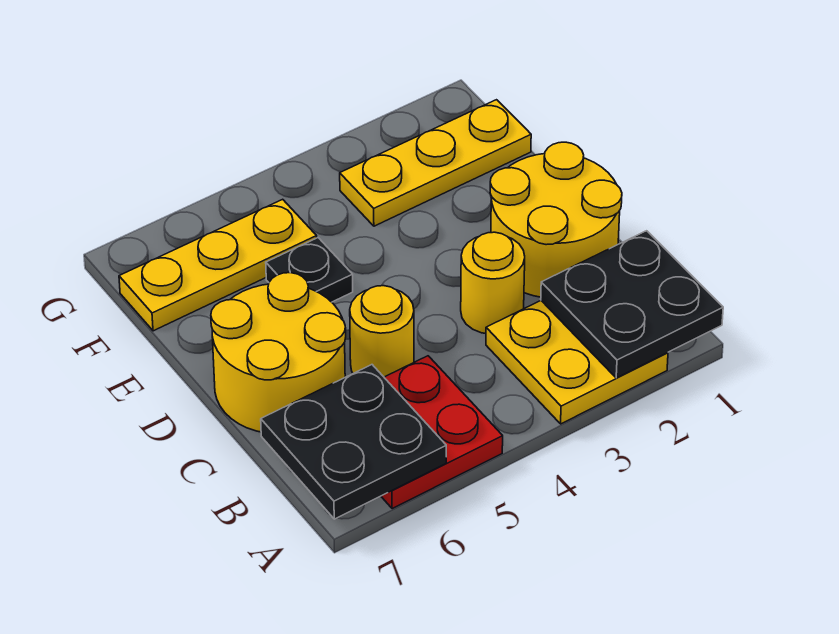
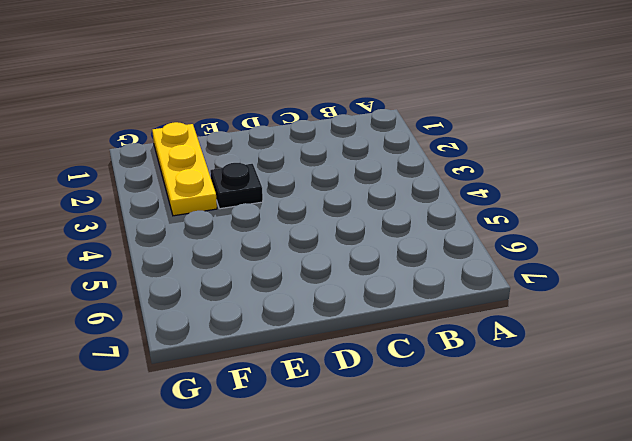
black 1x1 plate [210,163,263,209] -> black 1x1 plate moved to [266,238,353,302]
none -> yellow 2x2 plate [486,301,668,424]
none -> red 2x2 plate [381,356,503,509]

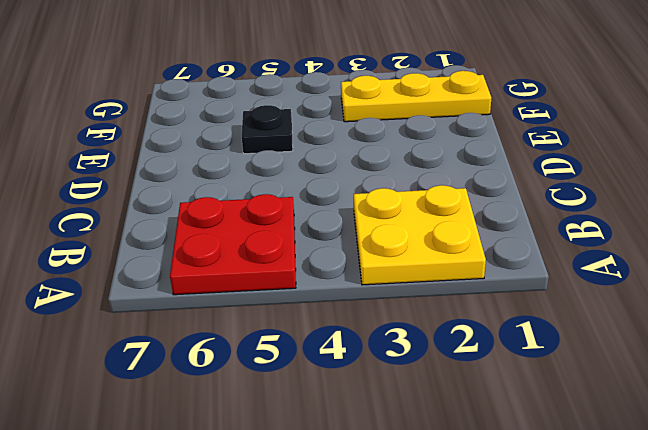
none -> yellow 2x2 round brick [490,142,622,297]
none -> yellow 1x1 round brick [461,232,525,333]

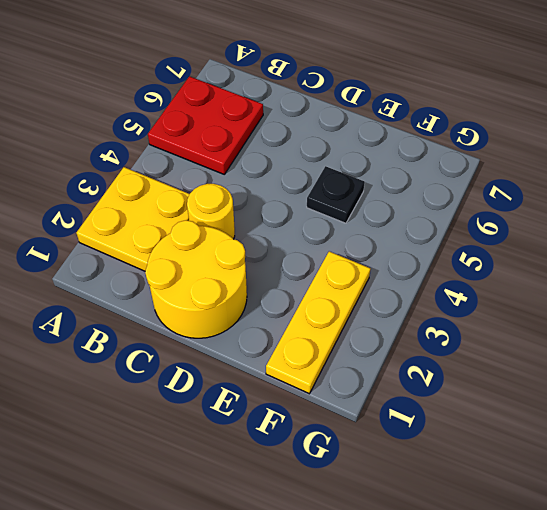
none -> yellow 1x1 round brick [350,286,414,377]
none -> yellow 2x2 round brick [211,273,346,432]

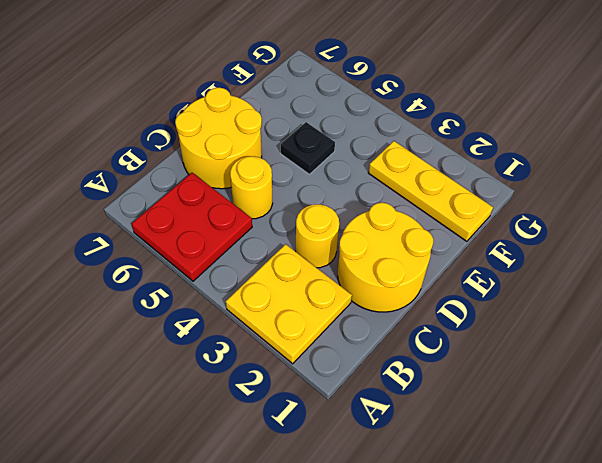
none -> yellow 1x3 plate [119,199,317,331]
none -> black 2x2 plate [541,231,723,378]

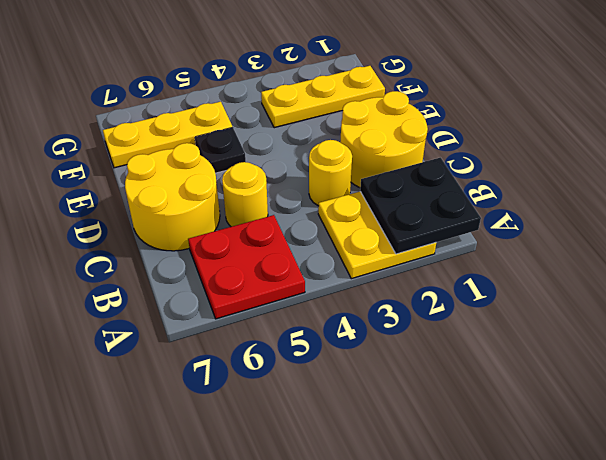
none -> black 2x2 plate [261,365,446,519]

